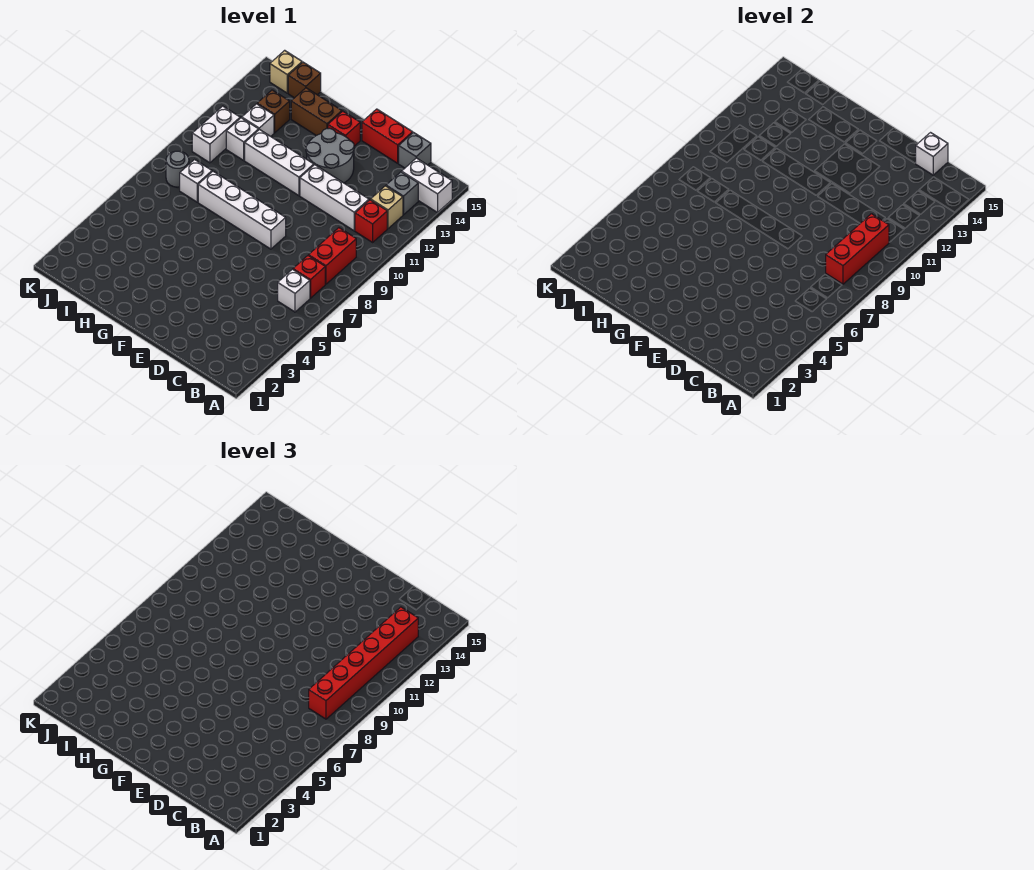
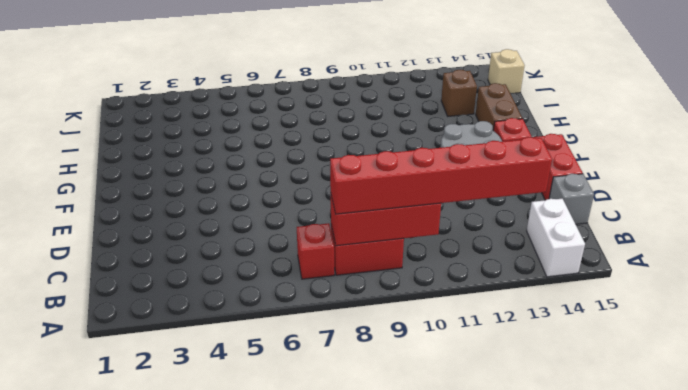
none -> white 1x1 brick [278,269,310,312]
none -> red 1x1 brick [355,200,387,242]
none -> tan 1x1 brick [371,186,403,229]

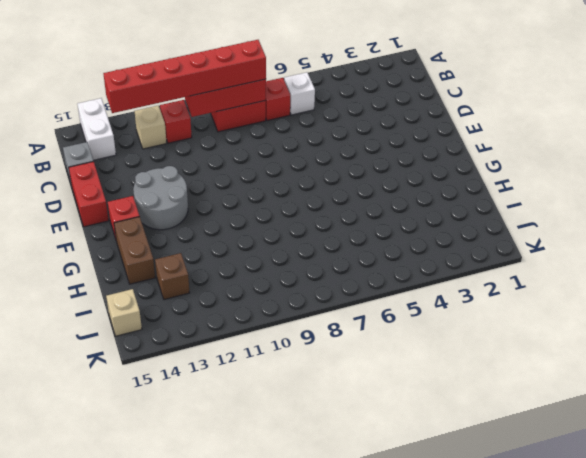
none -> grey 1x1 brick [386,172,418,215]
none -> white 1x3 brick [300,165,369,231]
none -> white 1x4 brick [198,171,286,249]

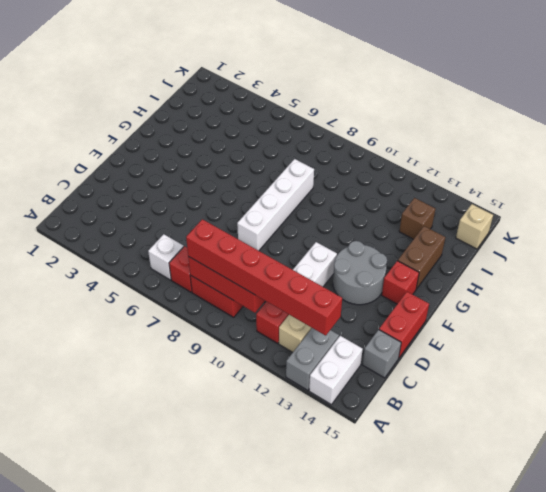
grey 1x2 brick [286,328,339,390] -> grey 1x1 brick [386,172,418,215]
none -> white 1x3 brick [245,129,314,196]
none -> white 1x1 brick [180,160,212,202]
none -> white 1x1 brick [226,118,259,160]

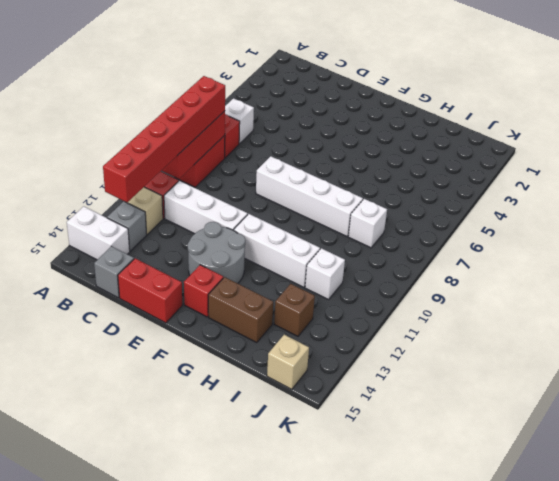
none -> white 1x1 brick [242,104,274,136]
none -> brown 1x1 brick [288,62,321,98]
none -> grey 1x1 round brick [166,151,189,187]

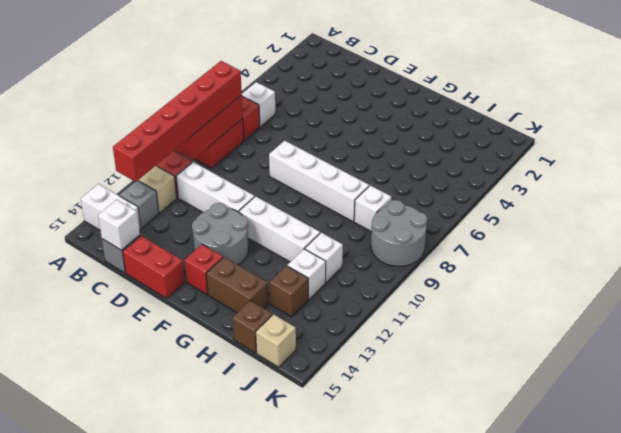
grey 2x2 round brick [371,200,427,267] -> grey 1x1 round brick [166,151,189,187]
none -> white 1x2 brick [192,106,240,163]

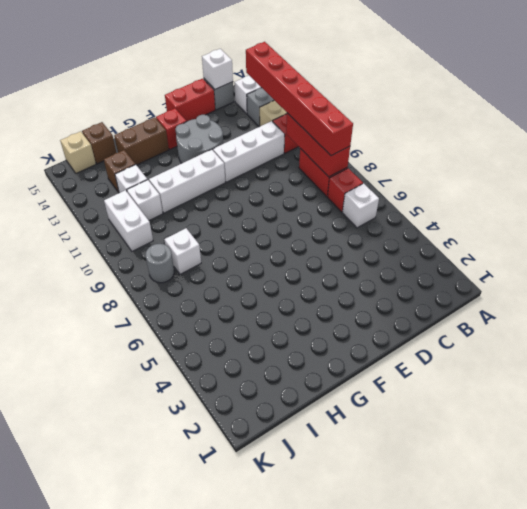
none -> white 1x4 brick [198,171,286,249]

